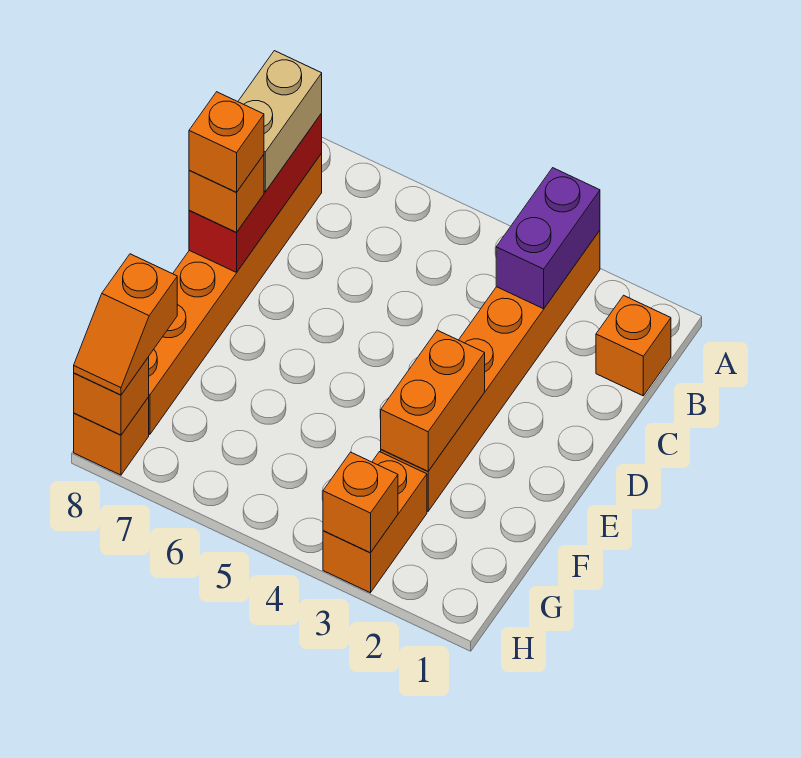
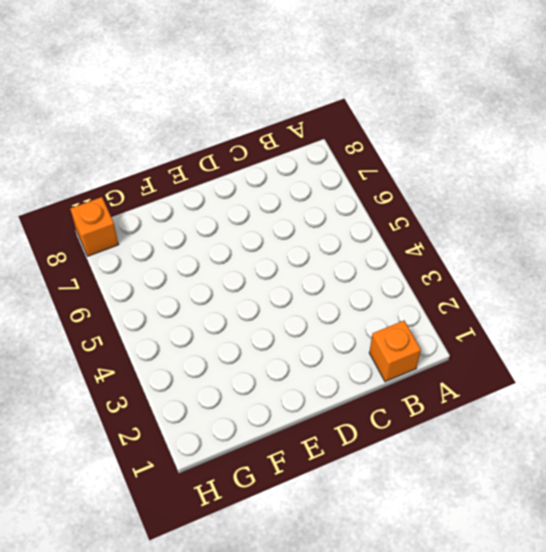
none -> orange 1x6 brick [381,231,600,511]
none -> orange 1x6 brick [149,154,322,434]
none -> orange 1x2 brick [323,452,427,593]

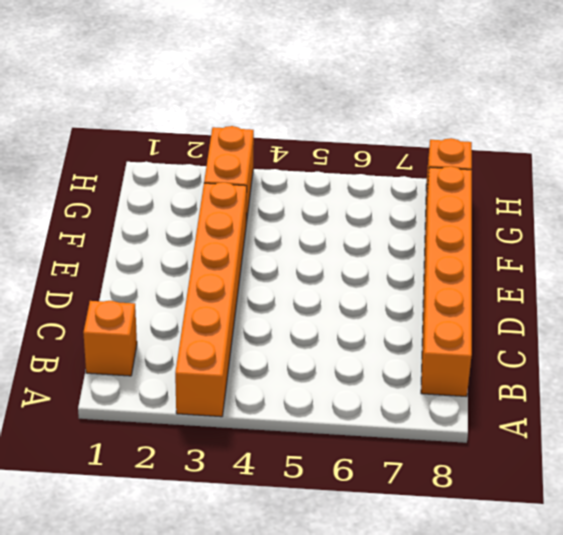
none -> purple 1x2 brick [496,168,600,309]
none -> red 1x3 brick [189,113,322,272]
none -> orange 1x2 brick [381,330,485,471]

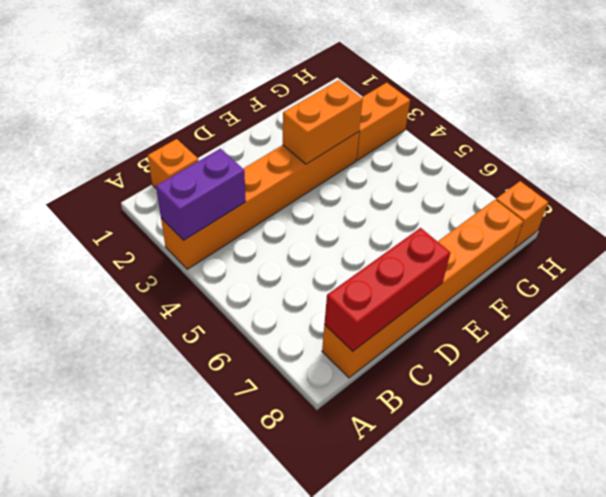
none -> orange 1x1 brick [323,452,398,553]
none -> orange 1x1 brick [74,357,149,435]
none -> tan 1x2 brick [238,51,322,192]

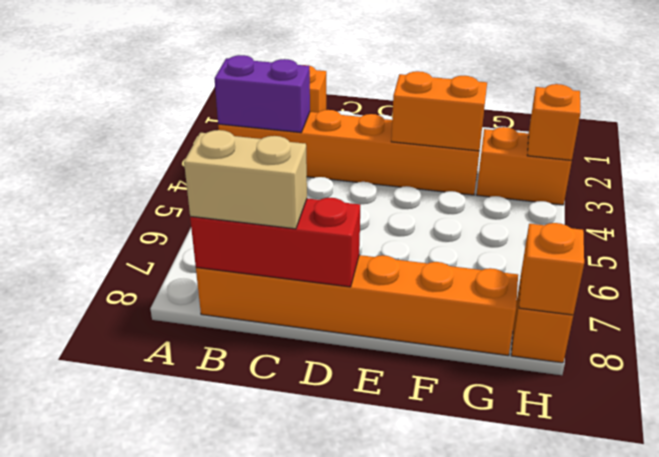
none -> orange 1x1 brick [189,155,264,232]
none -> orange 1x2 slope [74,254,177,395]
none -> orange 1x1 brick [189,92,264,192]

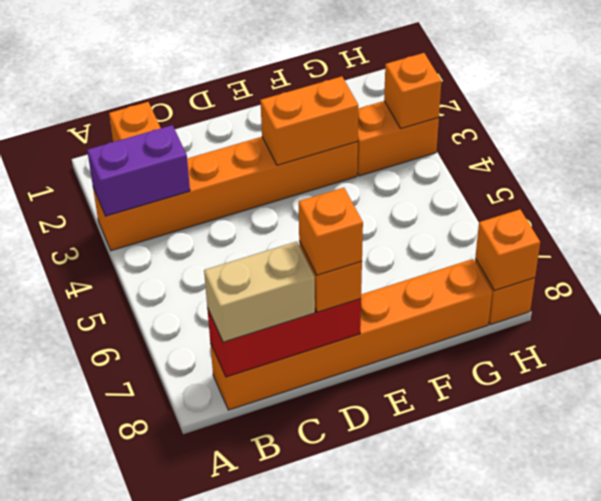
none -> orange 1x2 slope [74,254,177,395]

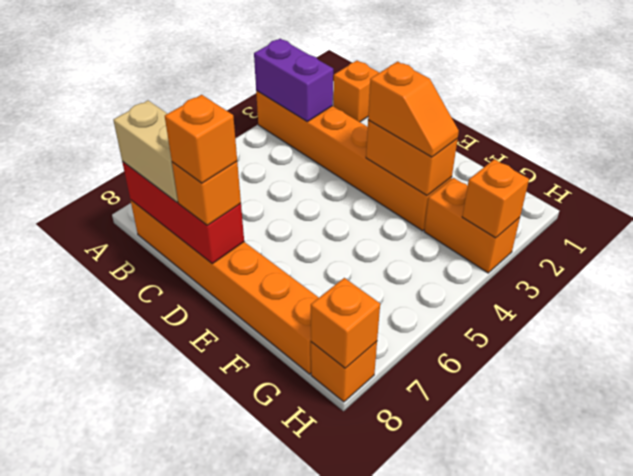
orange 1x2 slope [368,62,459,157] -> orange 1x2 slope moved to [74,254,177,395]

